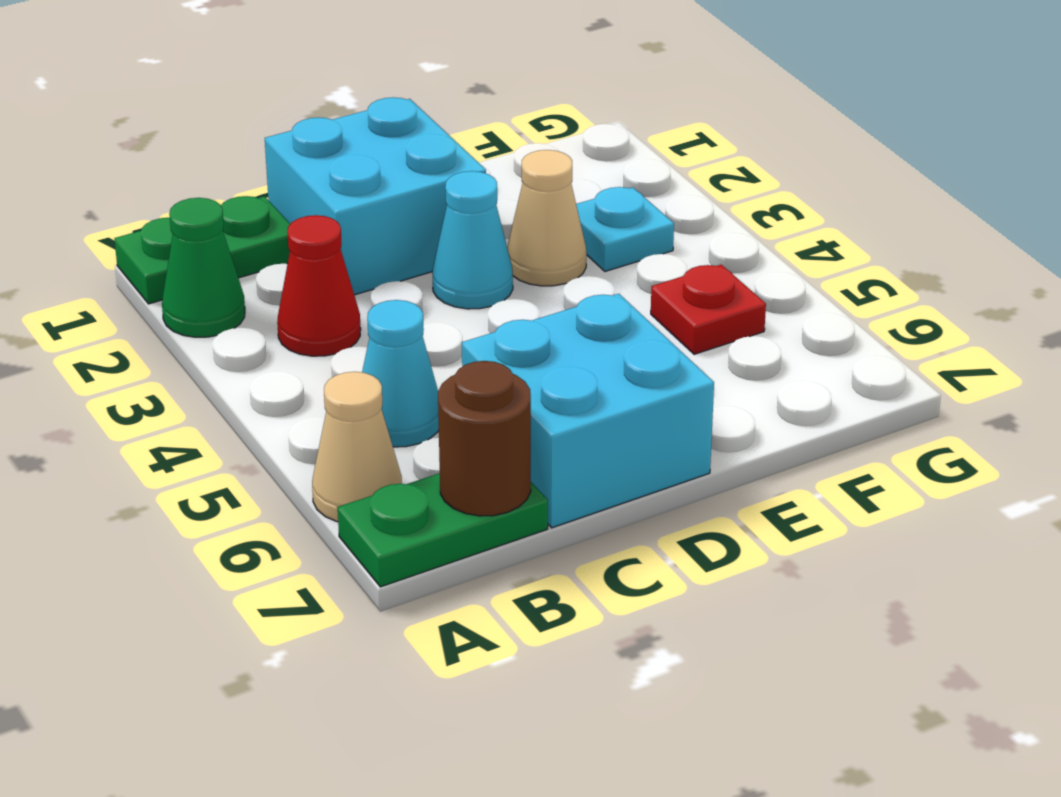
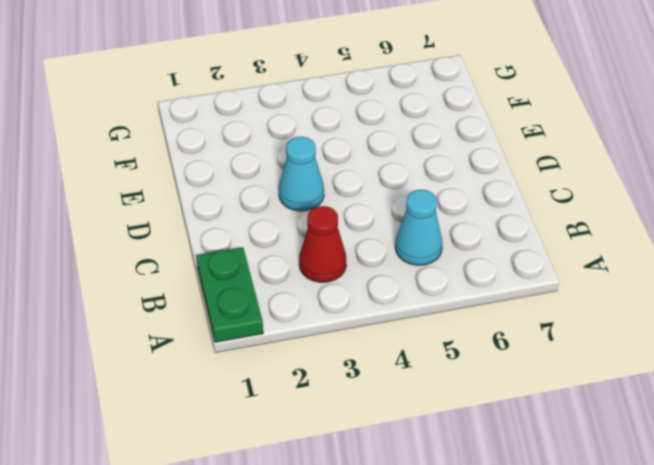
none -> green 1x1 cone [162,198,245,337]
none -> tan 1x1 cone [312,372,402,522]
none -> green 1x2 plate [338,473,548,587]

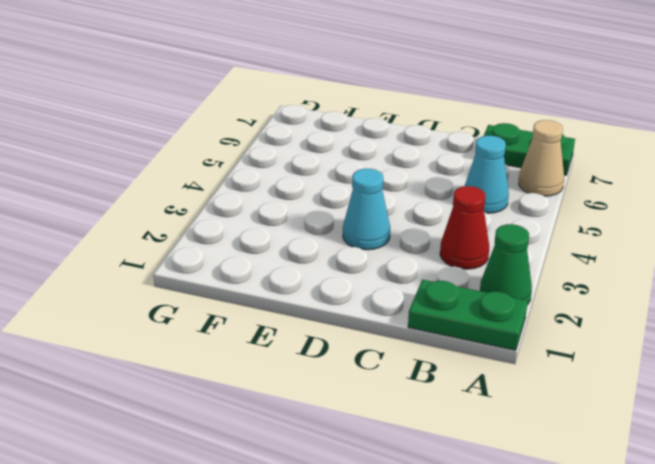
none -> cyan 2x2 brick [265,97,486,295]
none -> cyan 2x2 brick [462,294,714,528]
none -> tan 1x1 cone [507,150,587,286]

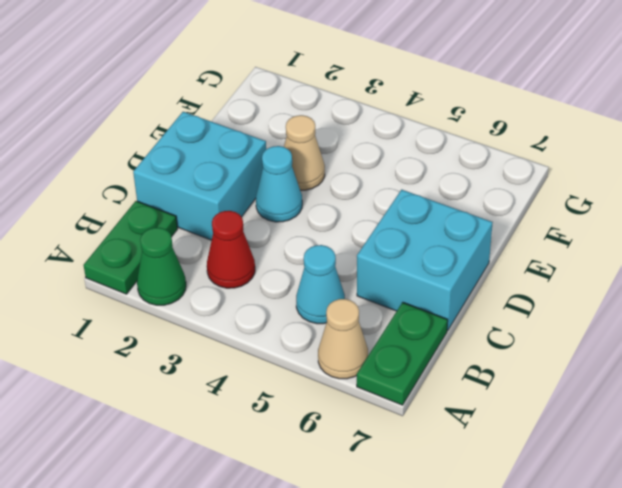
none -> cyan 1x1 plate [576,187,674,271]
none -> red 1x1 plate [651,265,766,354]
none -> brown 1x1 round brick [438,361,531,516]

